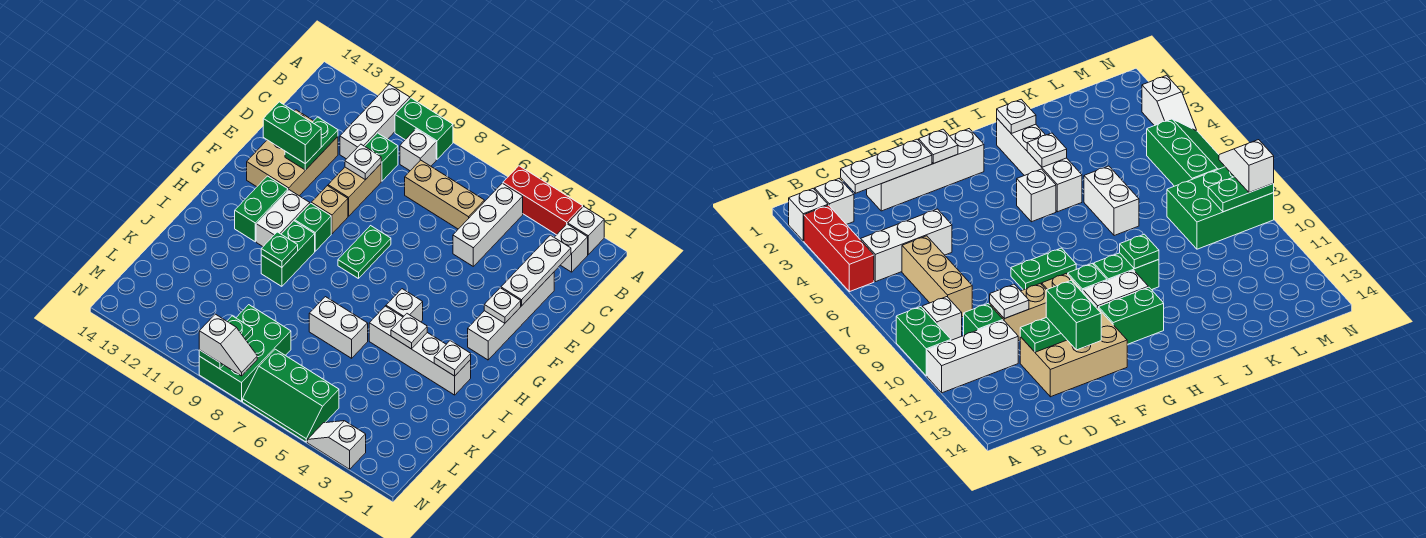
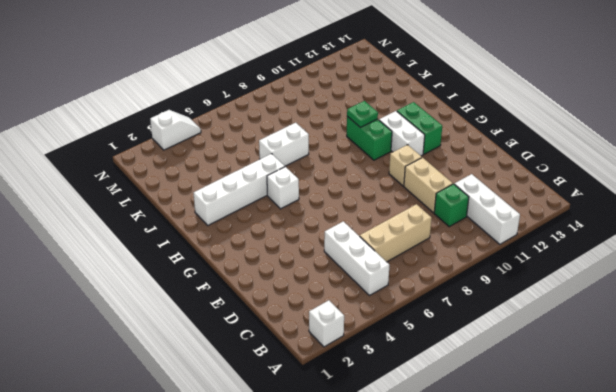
none -> red 1x3 brick [503,166,583,235]
none -> green 1x2 brick [395,98,453,159]
none -> white 1x1 brick [554,224,588,272]
none -> white 1x1 brick [400,129,436,171]

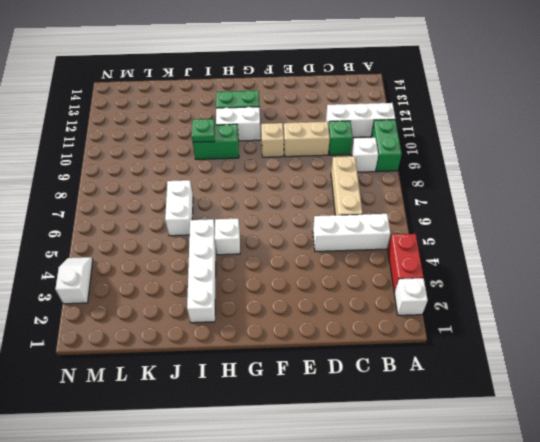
red 1x2 brick [388,234,423,292] -> red 1x3 brick [503,166,583,235]
none -> white 1x1 brick [554,224,588,272]
none -> white 1x4 brick [468,272,554,360]
none -> tan 2x3 brick [247,110,338,196]
none -> green 1x2 plate [338,226,391,279]

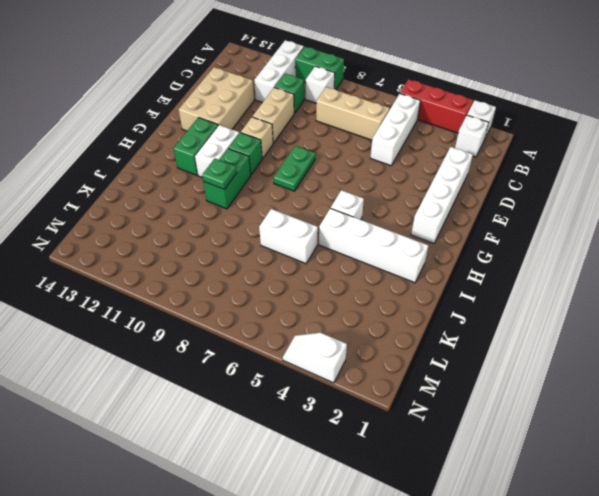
none -> green 2x3 brick [199,305,291,401]
none -> green 2x3 slope [243,349,339,442]
none -> white 1x3 plate [501,235,571,306]
none -> white 1x1 plate [345,144,381,180]

